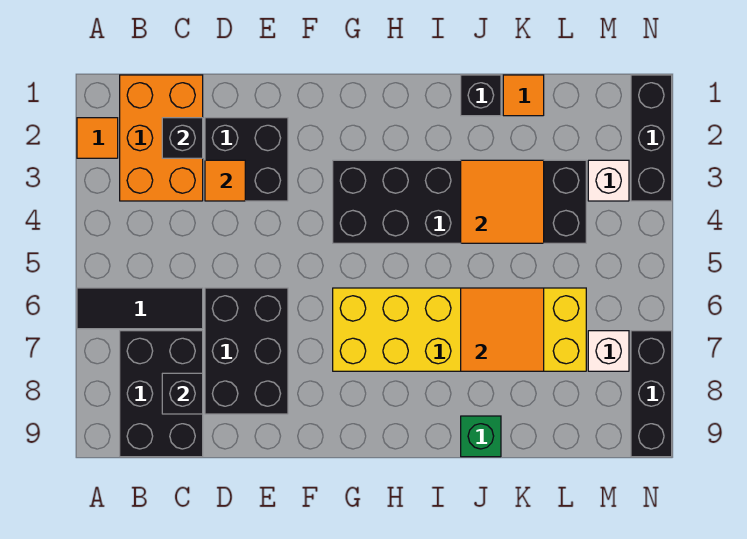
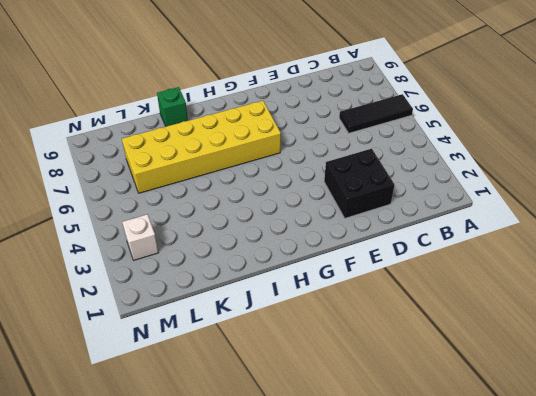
none -> orange 1x1 tile [77,118,118,158]
none -> orange 2x3 brick [120,75,203,201]
none -> black 2x3 brick [120,331,203,457]

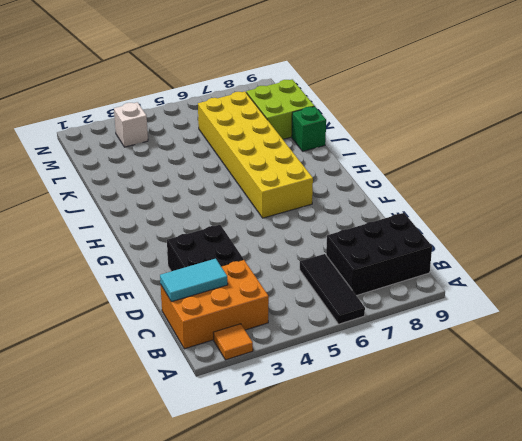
cyan 1x2 tile [160,259,228,302] -> black 1x1 brick [162,118,203,158]
lime 2x2 brick [246,79,314,139] -> none
none -> black 2x3 brick [205,288,288,414]
none -> black 2x6 brick [333,160,586,243]
none -> black 1x1 brick [461,75,501,116]

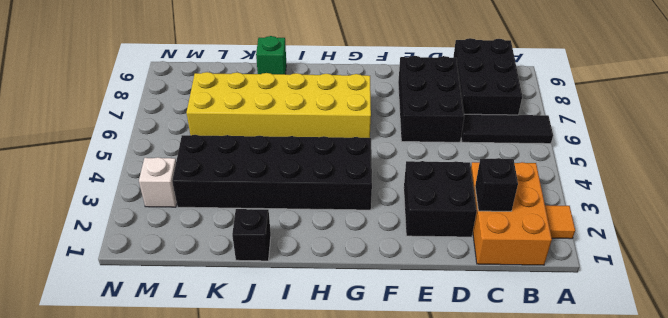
none -> orange 1x1 tile [503,75,544,116]
none -> white 1x1 brick [588,331,629,371]
none -> black 1x3 brick [631,75,672,201]

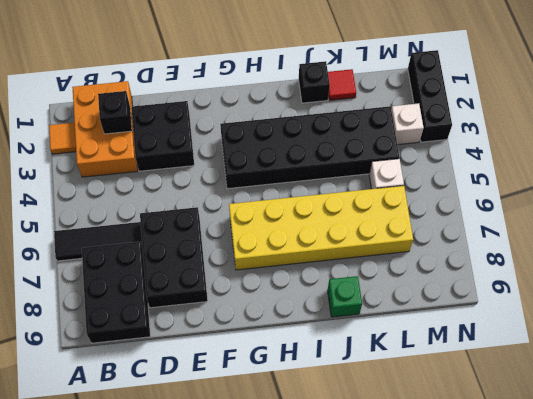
red 1x1 tile [328,69,356,100] -> orange 1x1 tile [503,75,544,116]
white 1x1 brick [369,159,404,189] -> white 1x1 brick moved to [588,331,629,371]
none -> black 1x3 brick [631,331,672,457]
none -> black 1x1 brick [162,373,203,414]
none -> orange 1x1 tile [205,160,245,201]

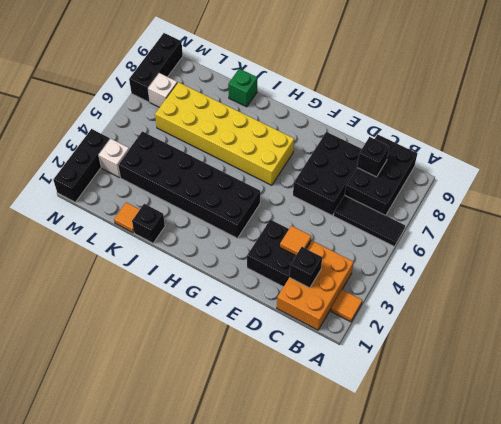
none -> orange 2x2 tile [461,160,544,243]
none -> orange 2x2 tile [461,288,544,371]

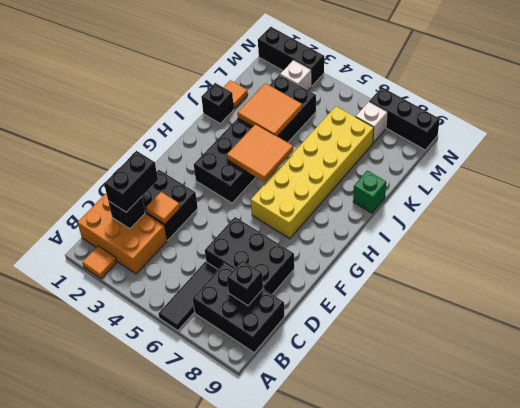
black 1x2 brick [104,151,158,212] -> none
orange 2x2 tile [227,124,293,182] -> orange 2x2 tile moved to [461,288,544,371]

